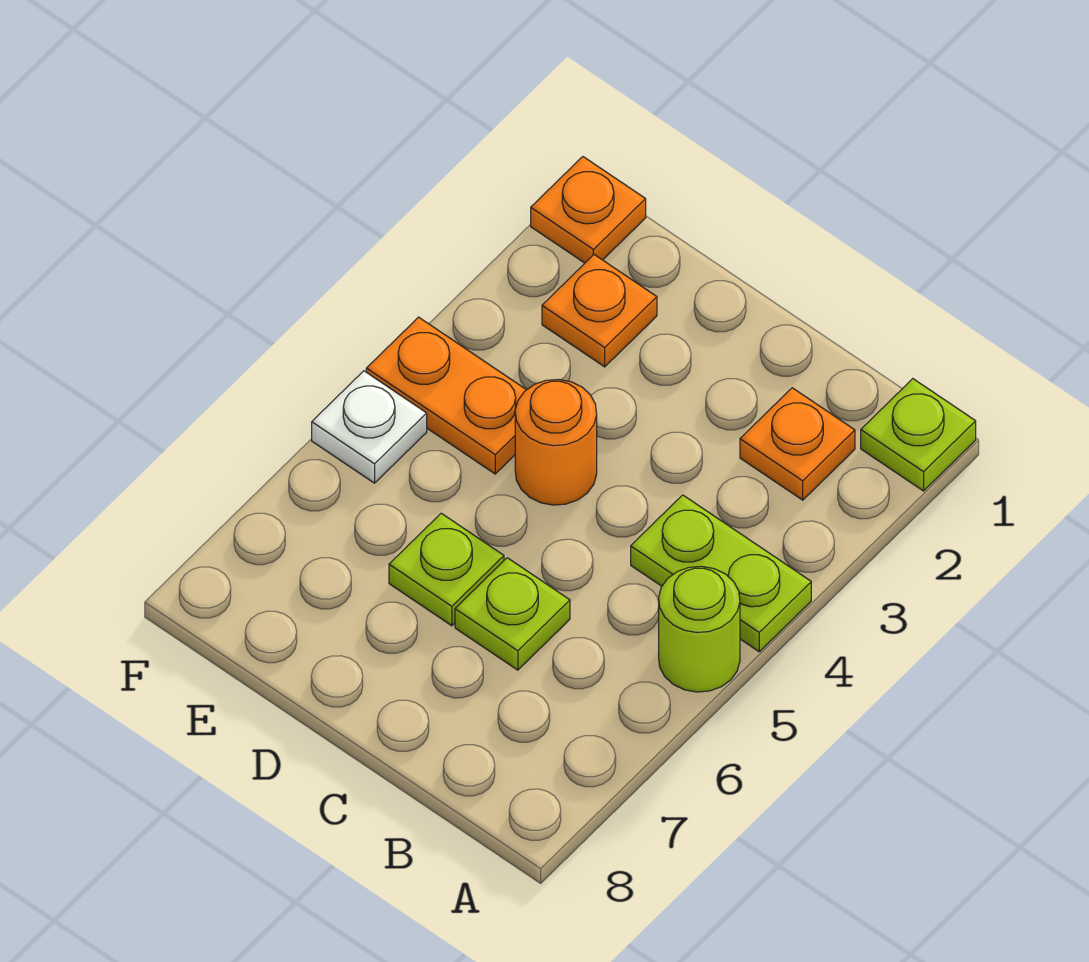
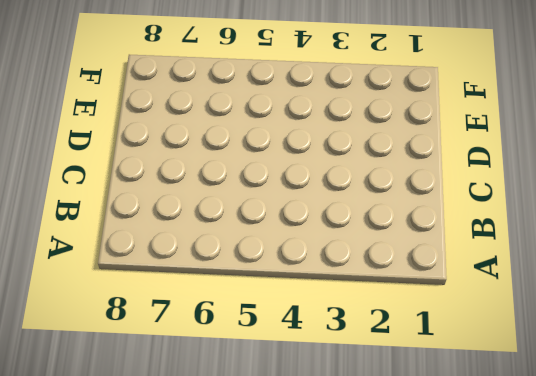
none -> lime 1x1 plate [861,379,976,491]
none -> lime 1x2 plate [631,495,811,652]

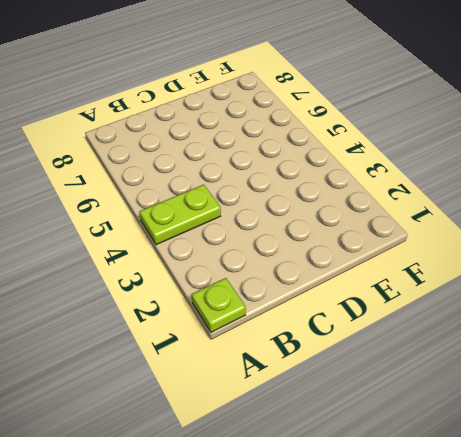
none -> lime 1x1 round brick [659,566,740,692]
none -> orange 1x1 plate [740,388,855,500]

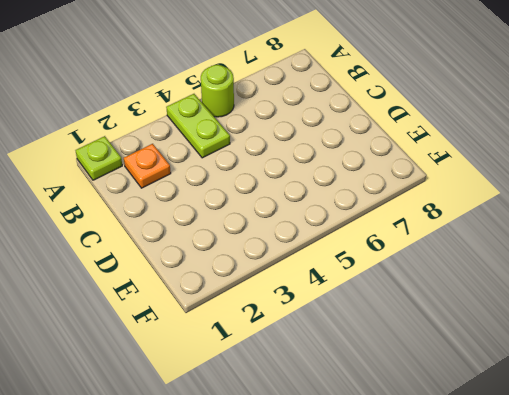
none -> lime 1x1 plate [455,558,570,670]
none -> orange 1x1 round brick [515,380,597,505]

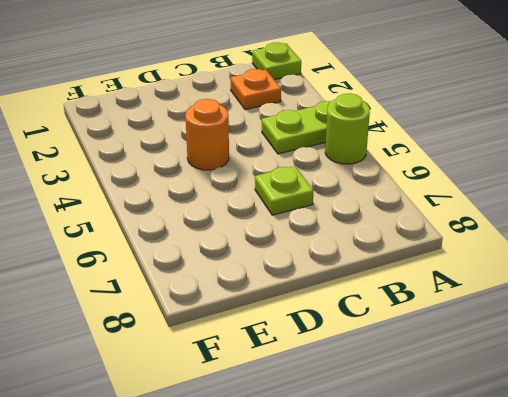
none -> lime 1x1 plate [389,513,504,626]
none -> orange 1x1 plate [542,255,657,367]

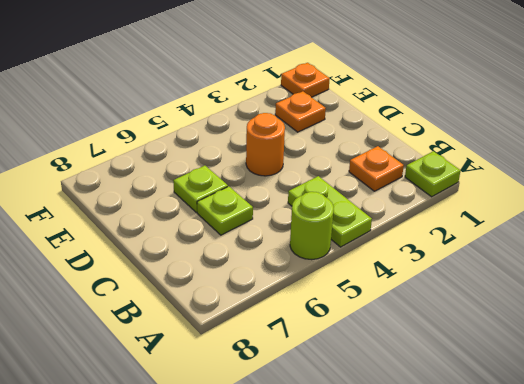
none -> orange 1x2 plate [366,317,526,474]
none -> white 1x1 plate [312,371,427,483]

